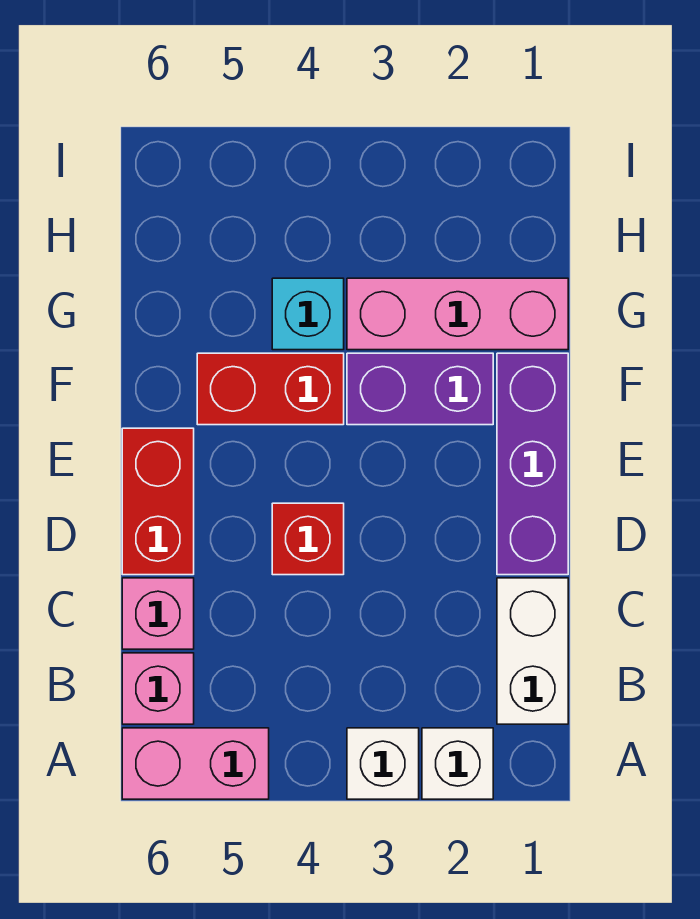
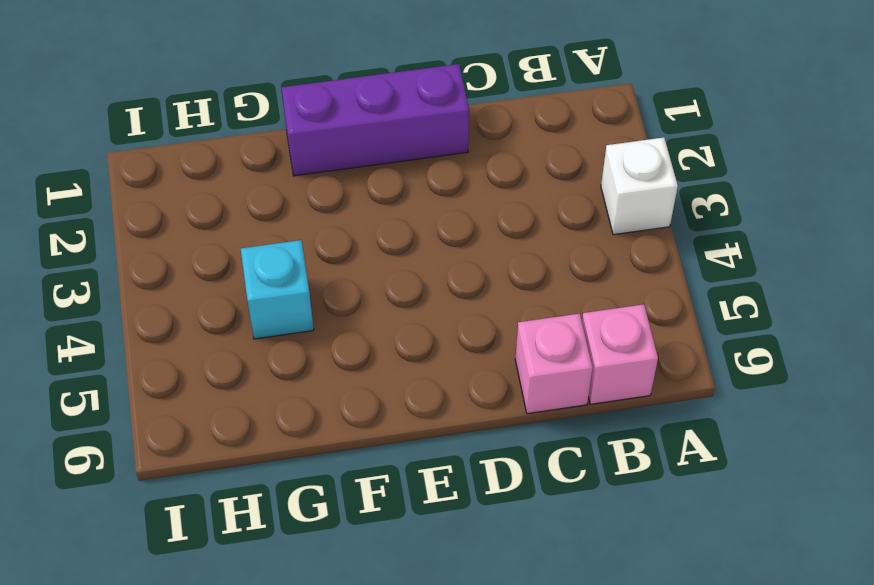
none -> white 1x1 brick [422,728,493,799]
none -> pink 1x2 brick [122,728,269,799]
none -> white 1x2 brick [497,578,568,724]

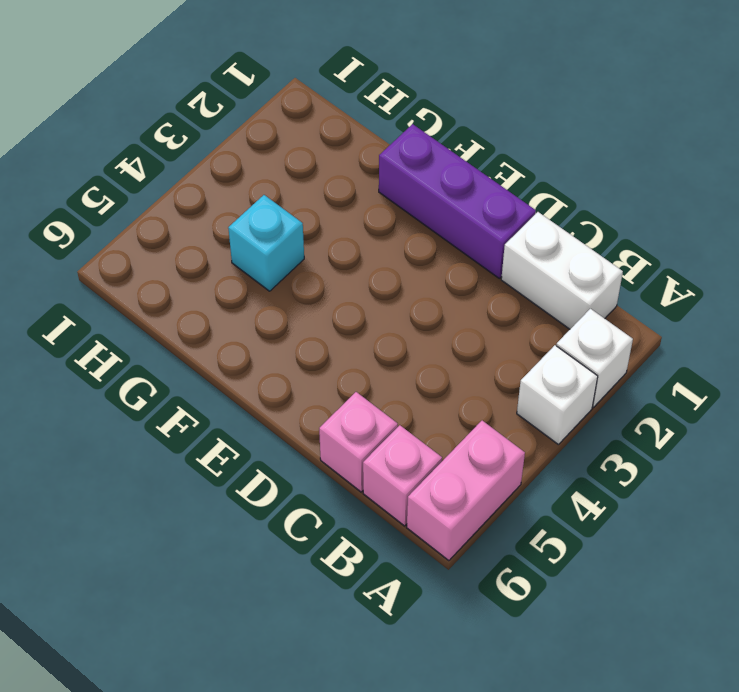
none -> red 1x1 brick [272,503,344,575]
none -> red 1x2 brick [122,428,194,575]
none -> purple 1x2 brick [347,353,493,425]

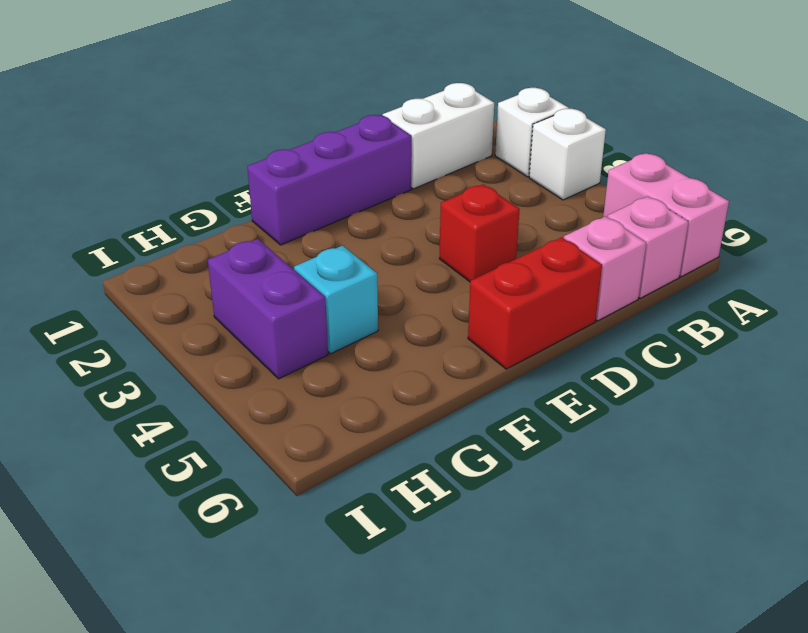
purple 1x2 brick [208,239,328,379] -> purple 1x2 brick moved to [347,353,493,425]
none -> red 1x2 brick [197,353,344,425]
none -> pink 1x3 brick [347,278,568,350]

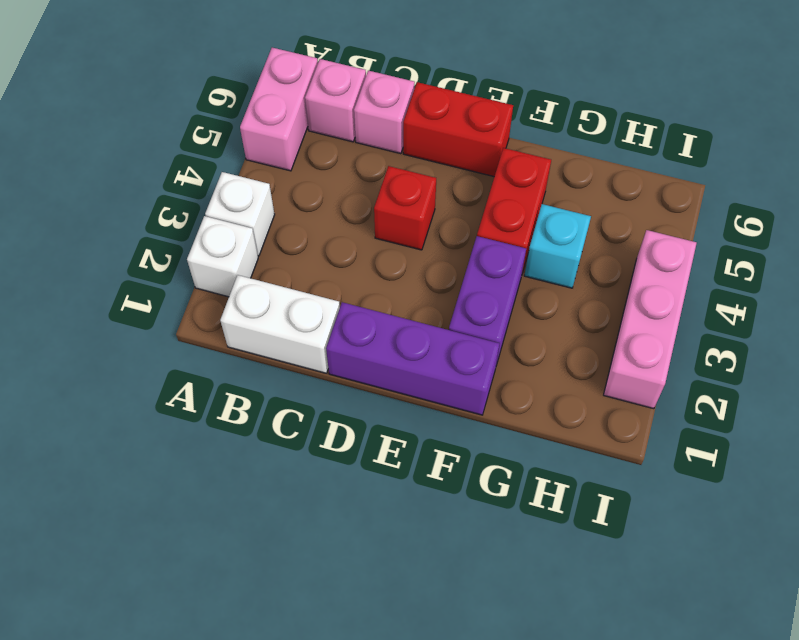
pink 1x3 brick [604,230,697,409] -> pink 1x3 brick moved to [347,278,568,350]

